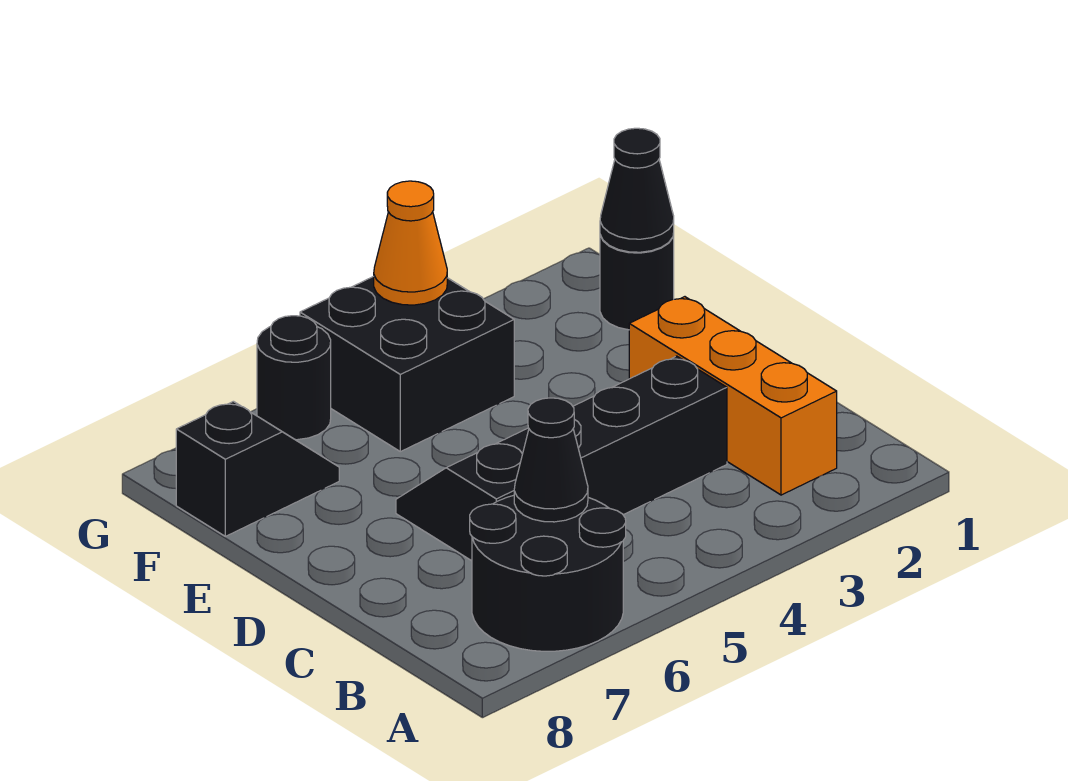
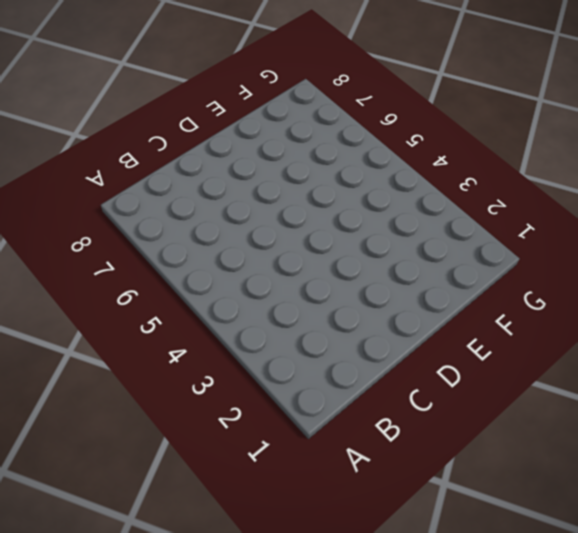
none -> black 2x2 round brick [470,495,626,651]
none -> orange 1x3 brick [629,297,837,495]

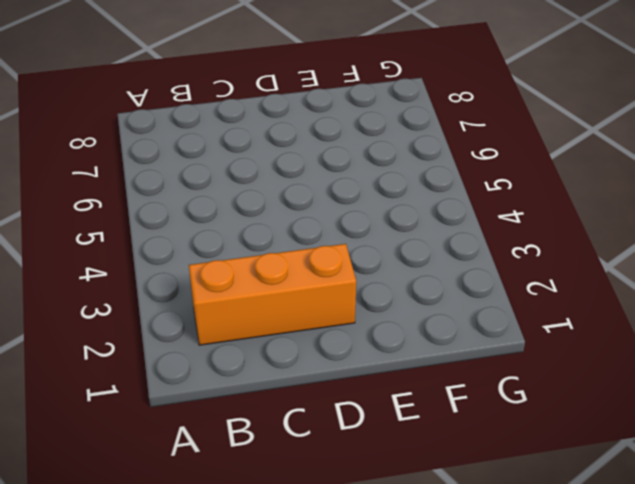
none -> black 2x2 round brick [470,495,626,651]
none -> black 2x4 slope [396,356,727,561]

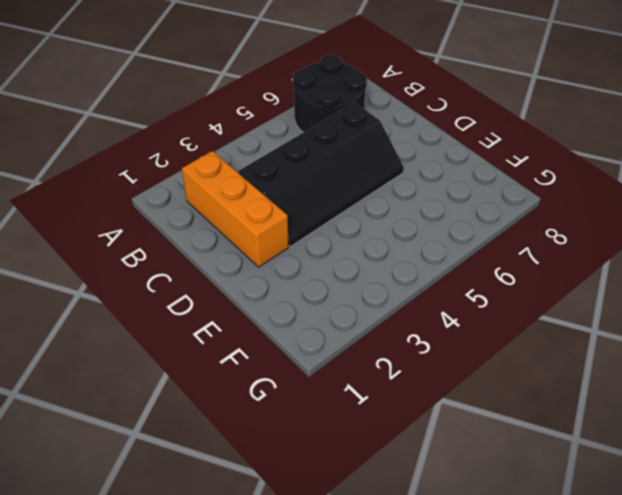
none -> black 1x1 round brick [600,234,674,330]
none -> black 2x2 brick [300,276,514,452]

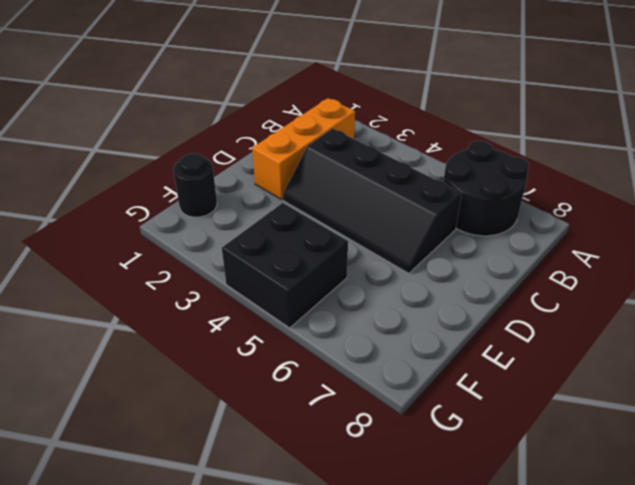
none -> black 1x2 slope [176,401,339,536]
none -> black 1x1 round brick [257,316,331,440]

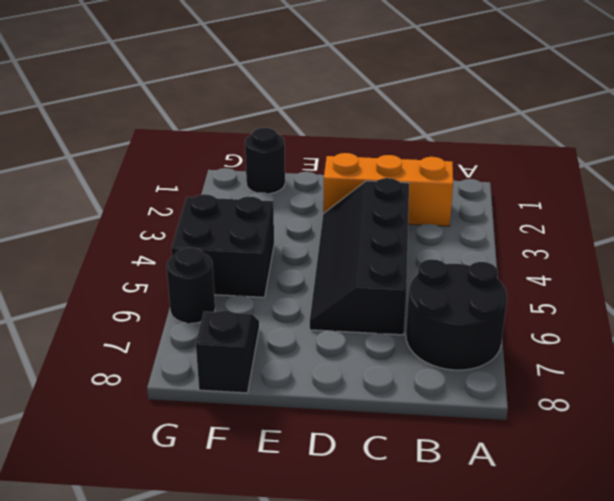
none -> black 1x1 cone [514,398,588,522]
none -> black 1x1 cone [600,128,674,252]

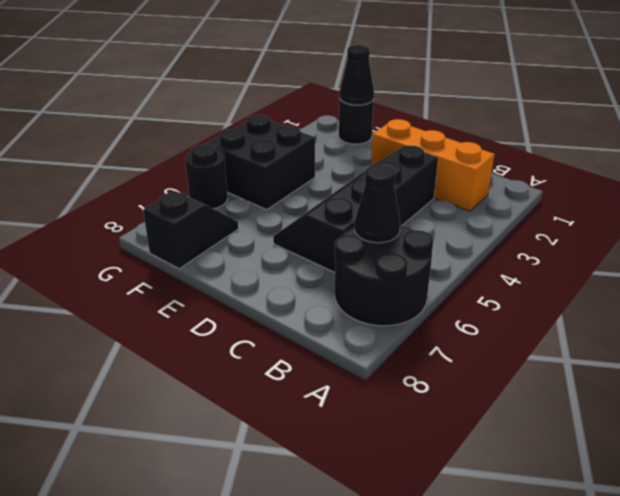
none -> orange 1x1 cone [374,181,447,305]

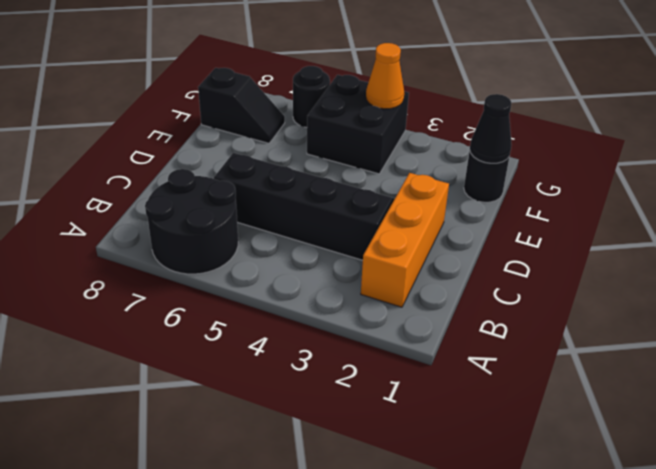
none -> black 1x1 cone [514,398,588,522]

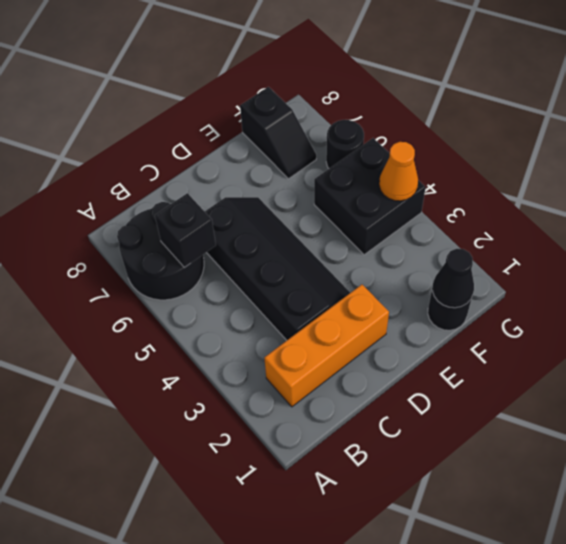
black 1x1 brick [155,193,216,268] -> black 1x1 cone [514,398,588,522]

